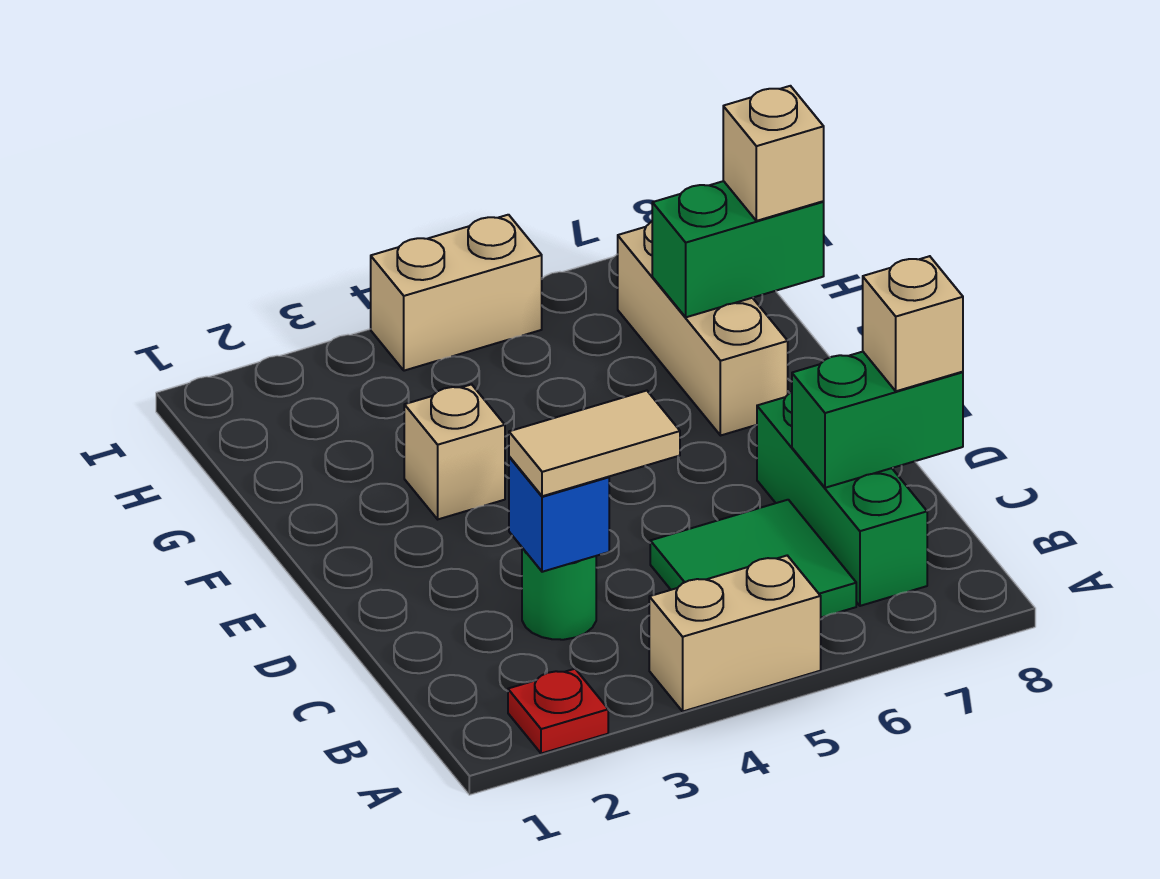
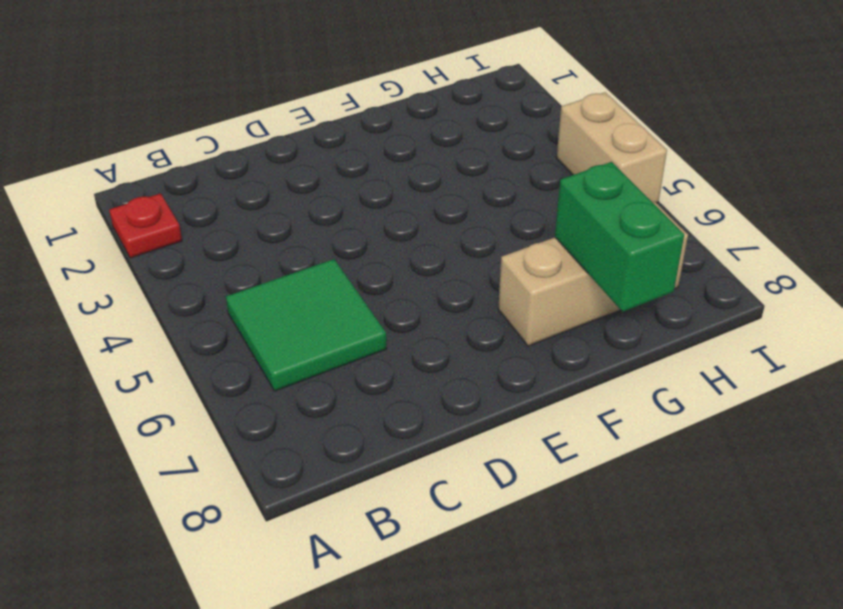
none -> tan 1x2 brick [649,556,821,711]
none -> green 1x3 brick [757,392,927,606]
none -> green 1x1 round brick [522,548,596,640]

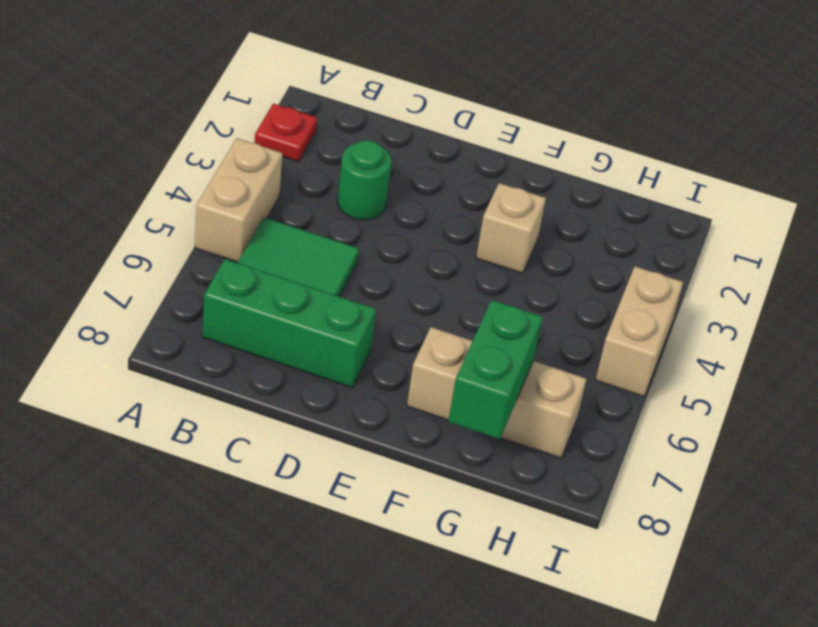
none -> blue 1x1 brick [509,457,609,572]
none -> green 1x2 brick [792,352,963,488]
none -> tan 1x2 tile [509,391,680,496]

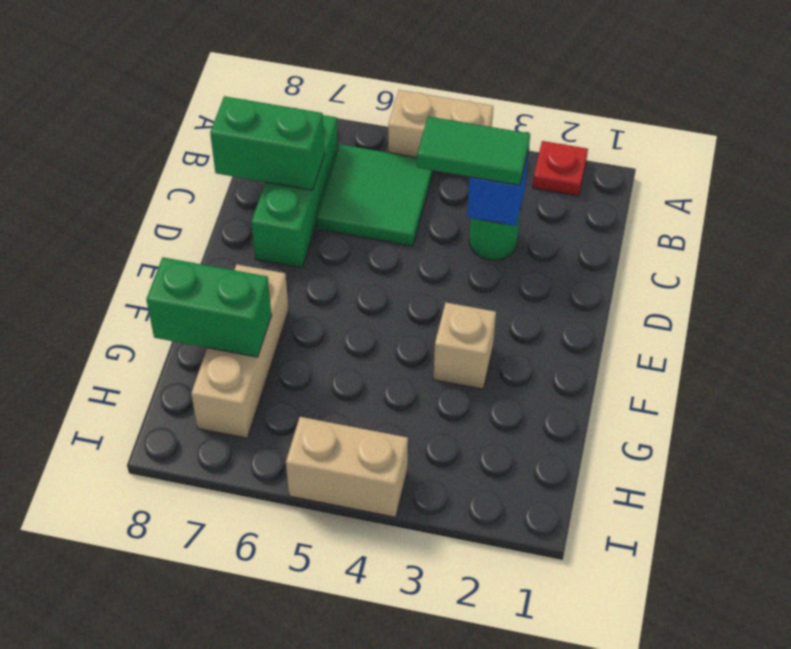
green 1x2 tile [417,116,530,185] -> tan 1x2 tile [509,391,680,496]
none -> tan 1x1 brick [863,256,963,391]
none -> tan 1x1 brick [723,86,824,221]

